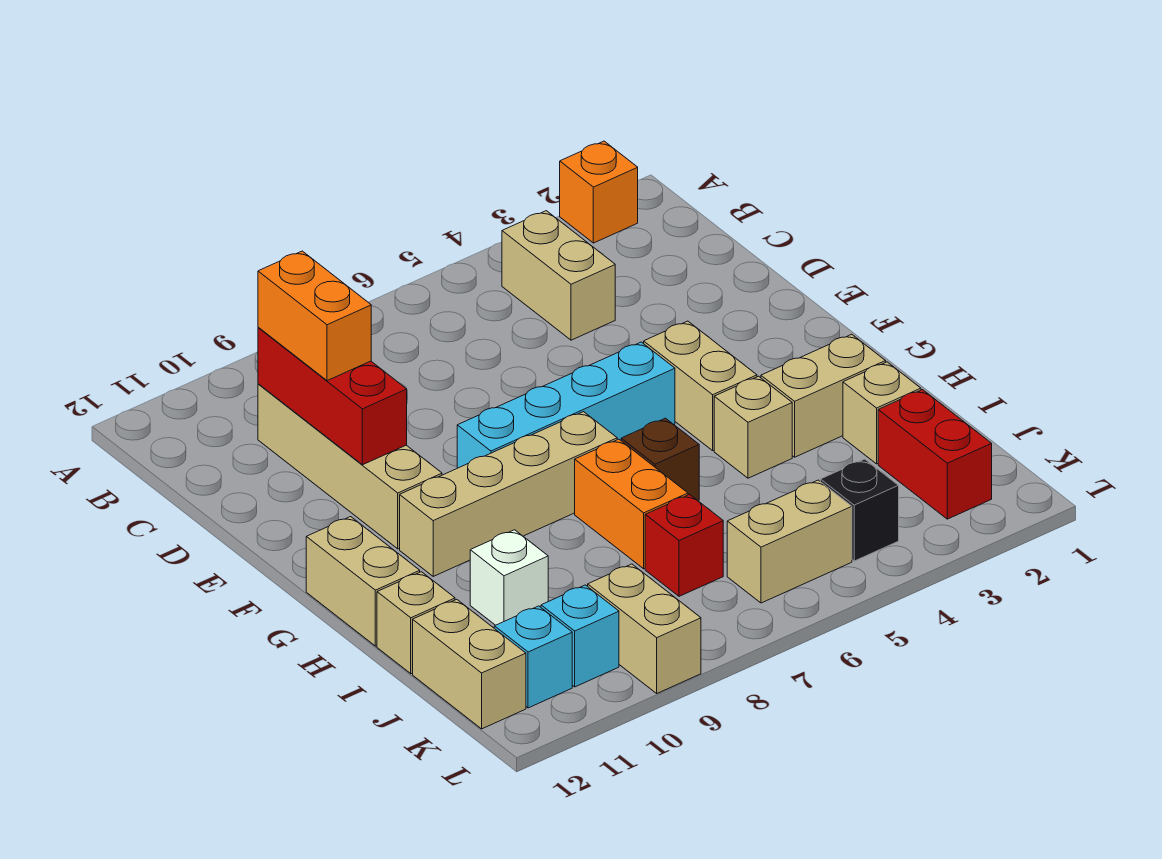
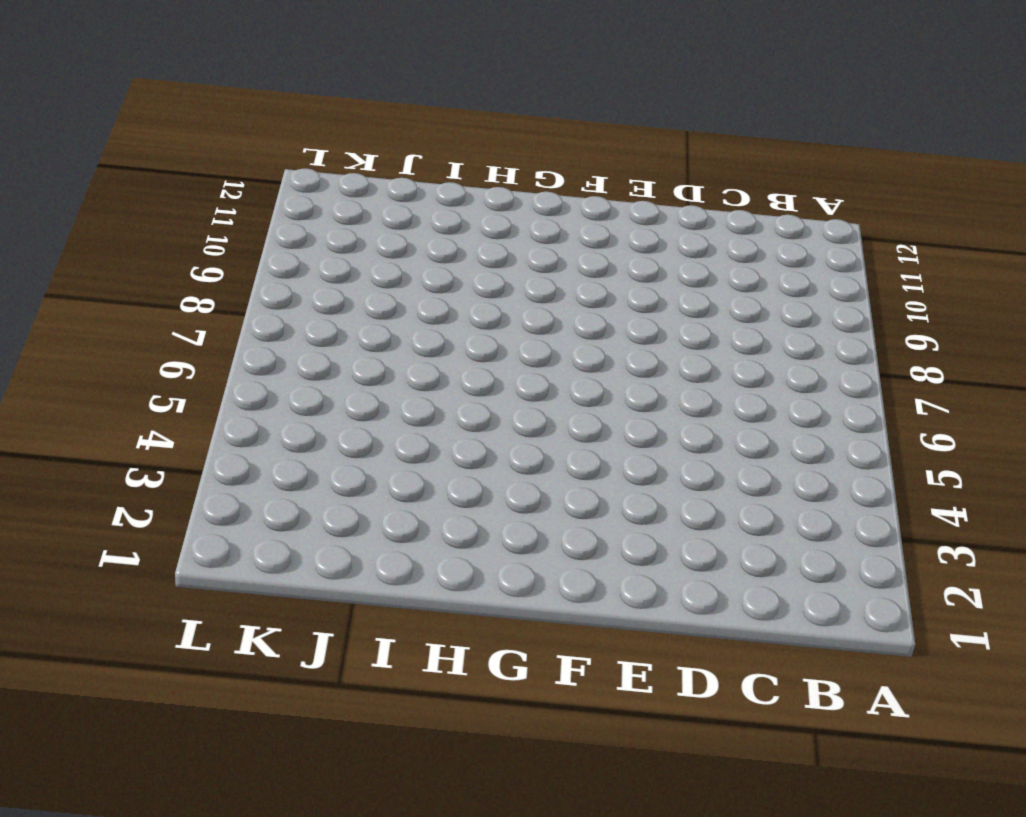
none -> orange 1x1 brick [560,141,638,243]
none -> tan 1x2 brick [502,211,615,340]
none -> tan 1x4 brick [258,384,442,549]

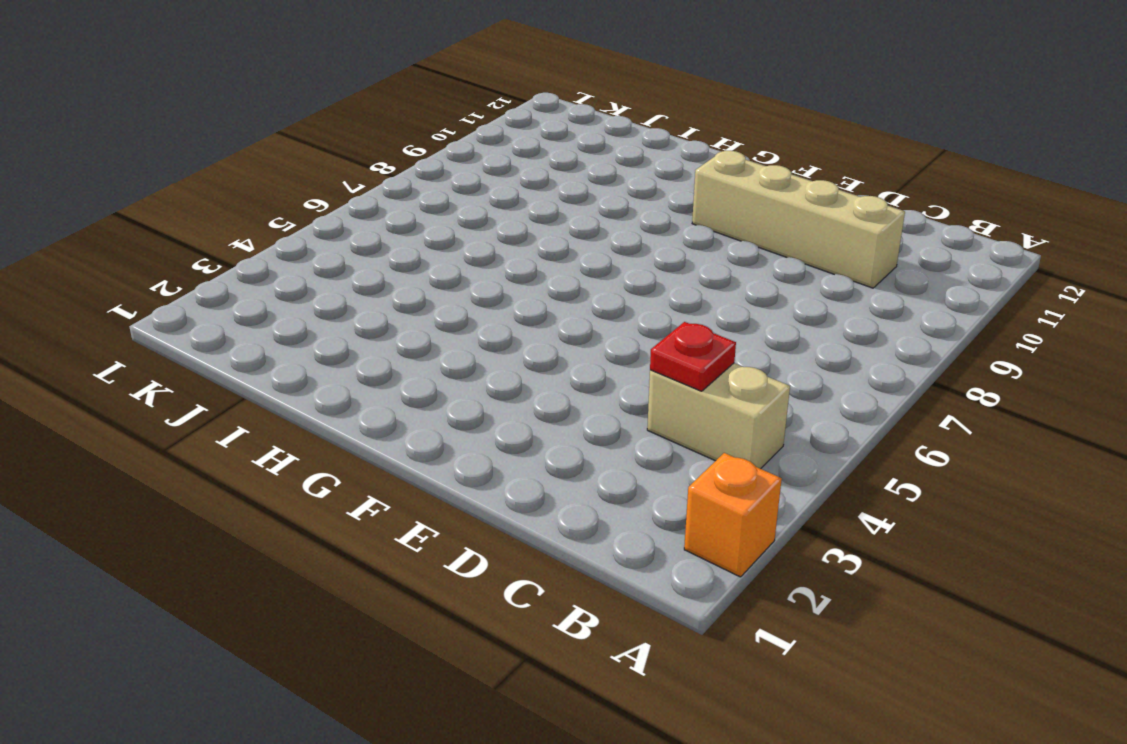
red 1x1 plate [650,322,736,391] -> none
none -> tan 1x2 brick [644,321,757,450]
none -> cyan 1x4 brick [457,342,675,468]
none -> tan 1x4 brick [400,412,617,576]

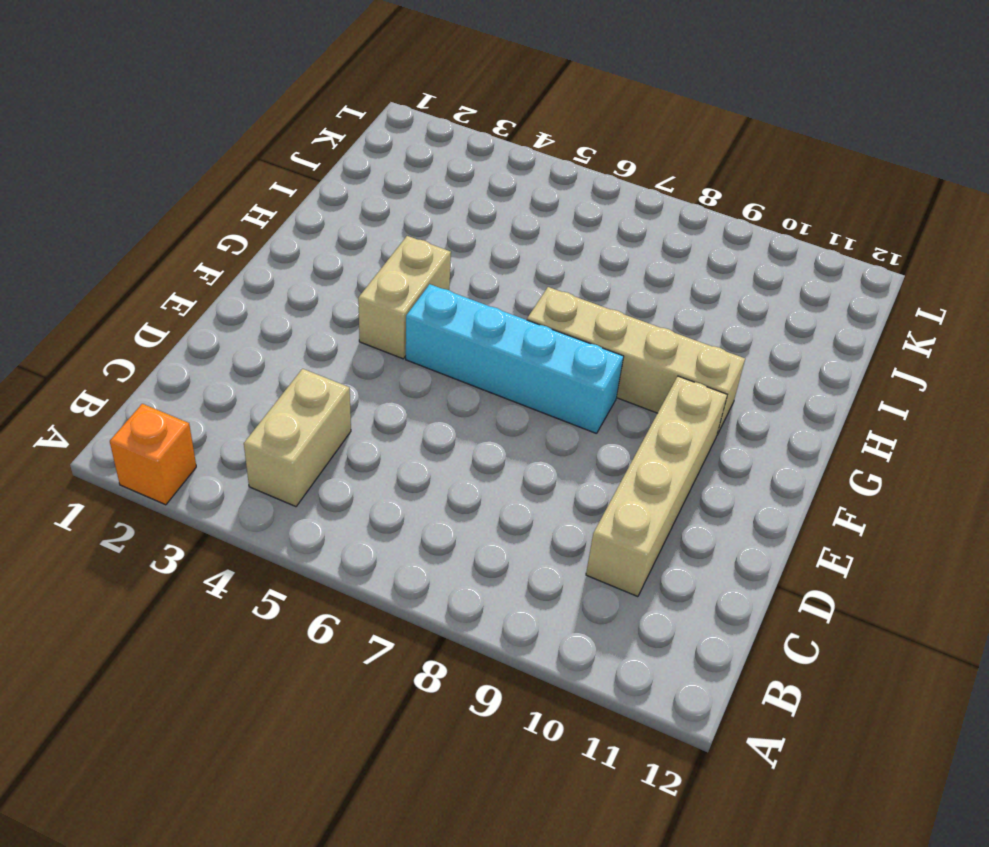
none -> tan 1x2 brick [306,517,420,646]
none -> tan 1x2 brick [761,334,886,457]
none -> tan 1x1 brick [714,376,792,478]

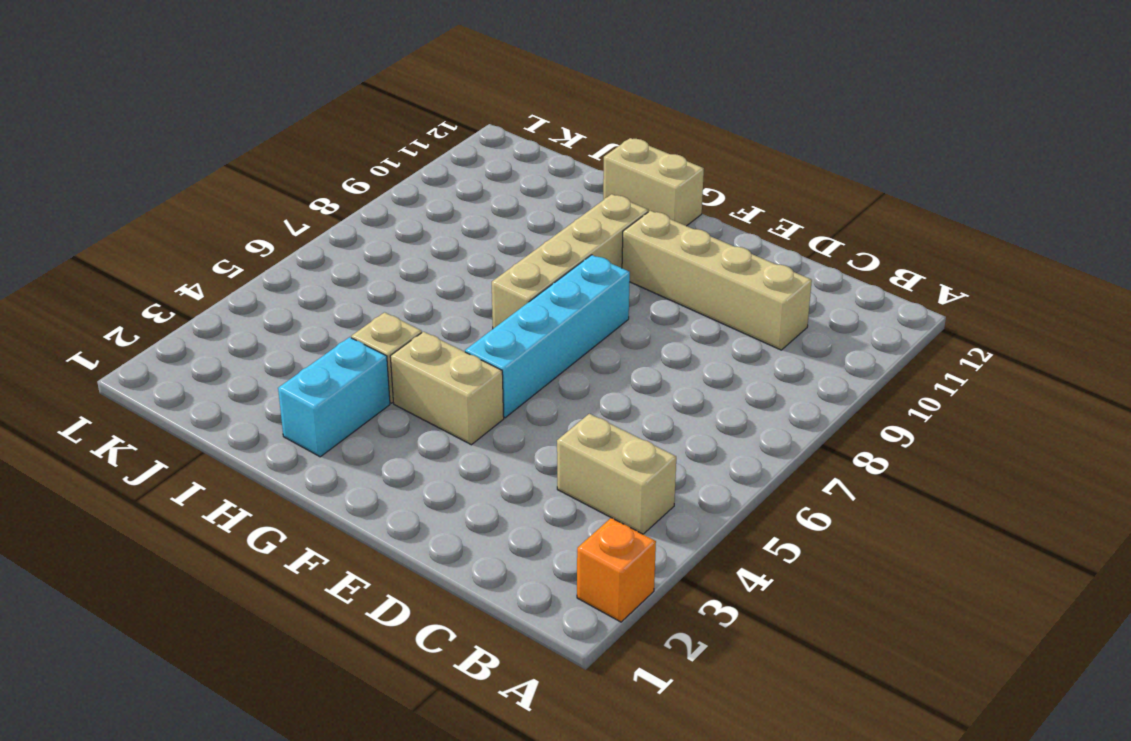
cyan 1x2 brick [278,337,390,457] -> tan 1x2 brick [761,334,886,457]
none -> brown 1x1 brick [621,418,699,501]
none -> orange 1x2 brick [575,439,688,569]
none -> tan 1x1 brick [843,362,921,464]

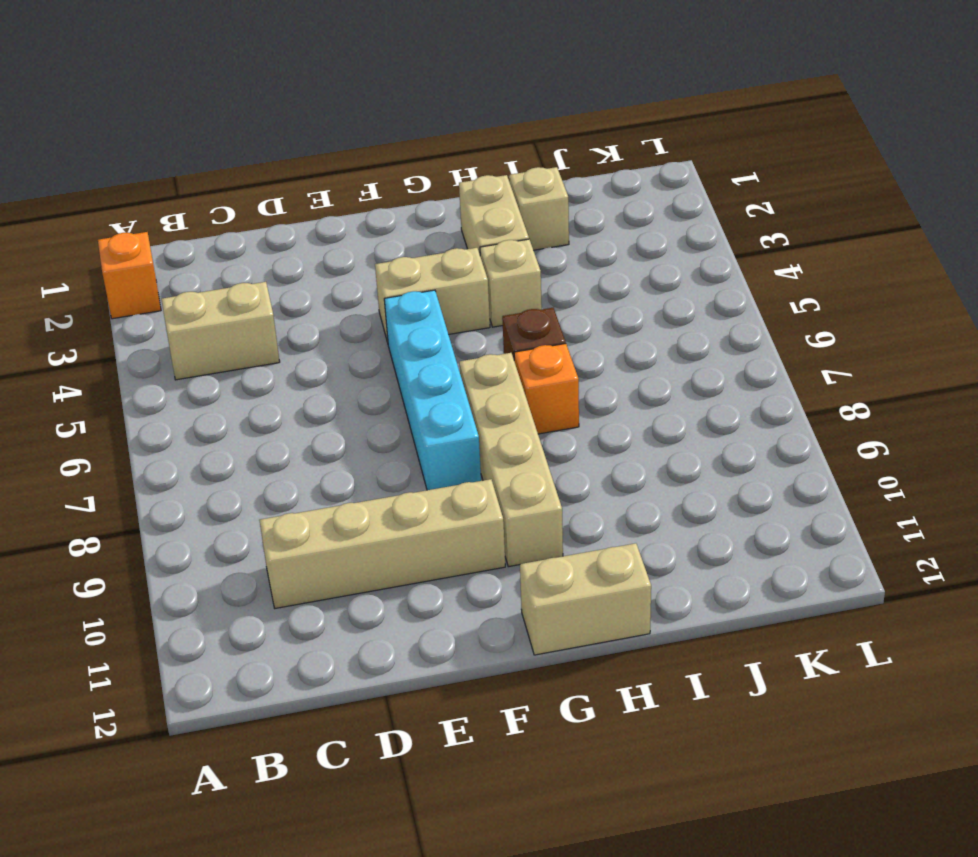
orange 1x1 brick [514,344,579,434] -> orange 1x2 brick [575,439,688,569]
none -> white 1x1 brick [470,530,548,625]
none -> tan 1x1 brick [377,572,455,674]
none -> red 1x2 brick [878,390,992,519]

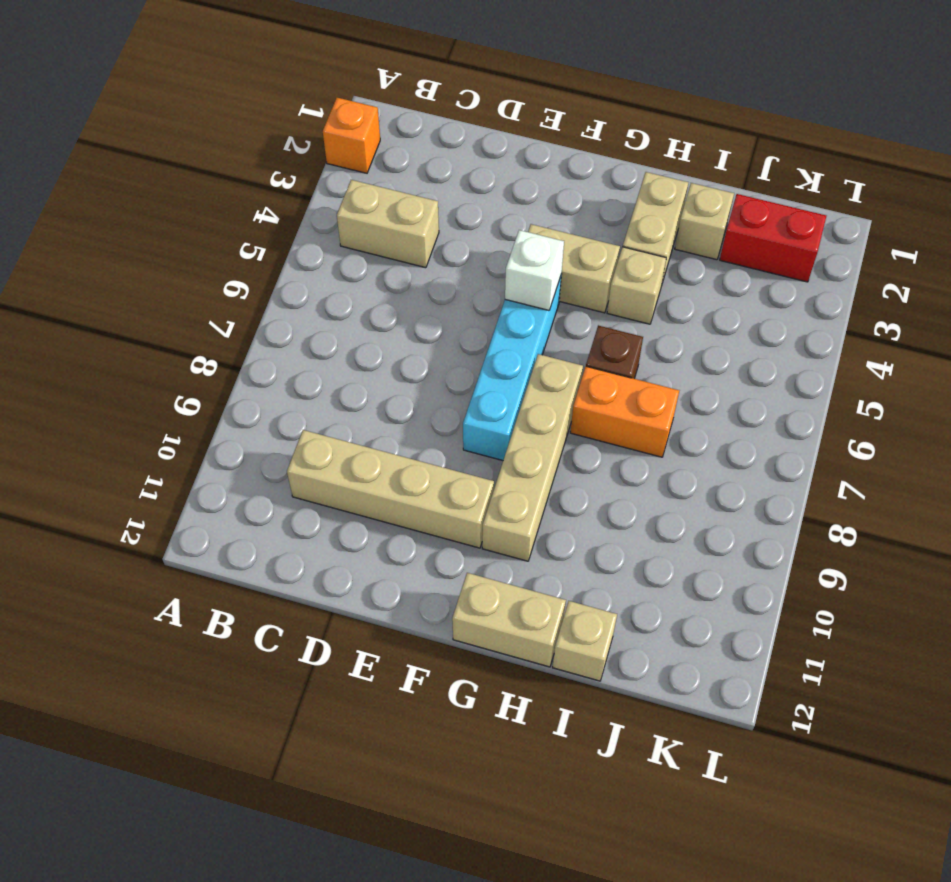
white 1x1 brick [505,230,564,310] -> white 1x1 brick moved to [470,530,548,625]
none -> red 1x1 brick [645,494,723,596]
none -> tan 1x2 brick [413,599,526,729]
none -> black 1x1 brick [820,459,899,561]

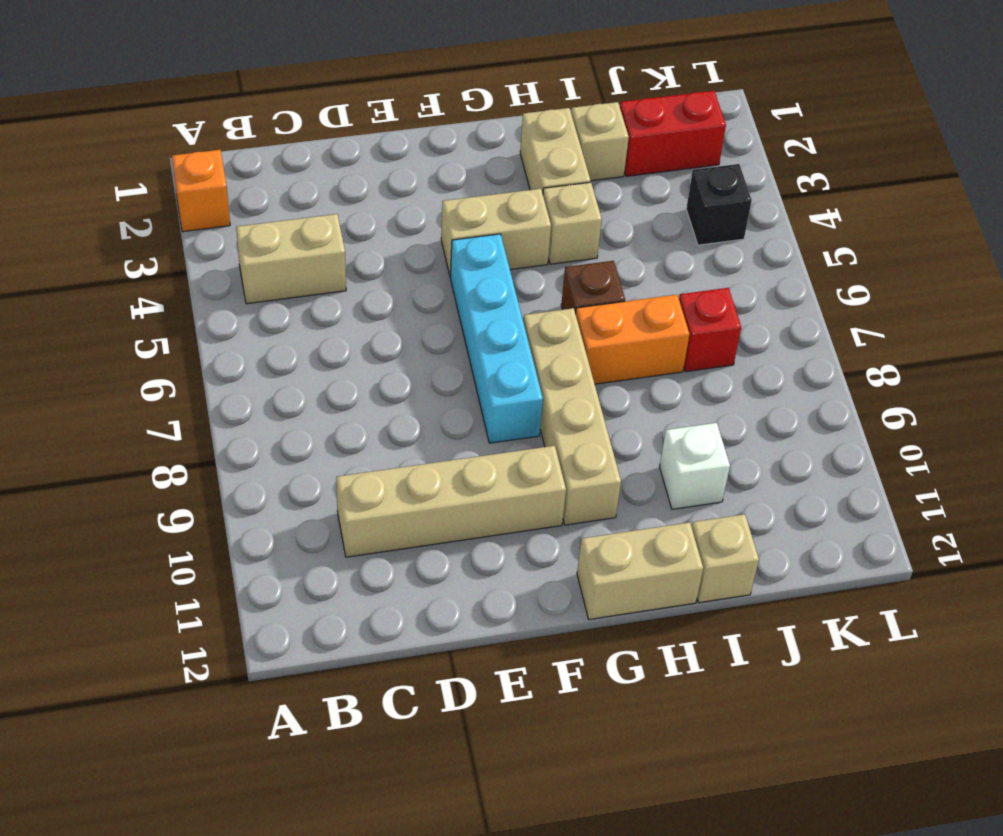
none -> tan 1x2 brick [413,599,526,729]
none -> tan 1x2 brick [727,480,852,603]
none -> tan 1x2 brick [588,564,701,693]

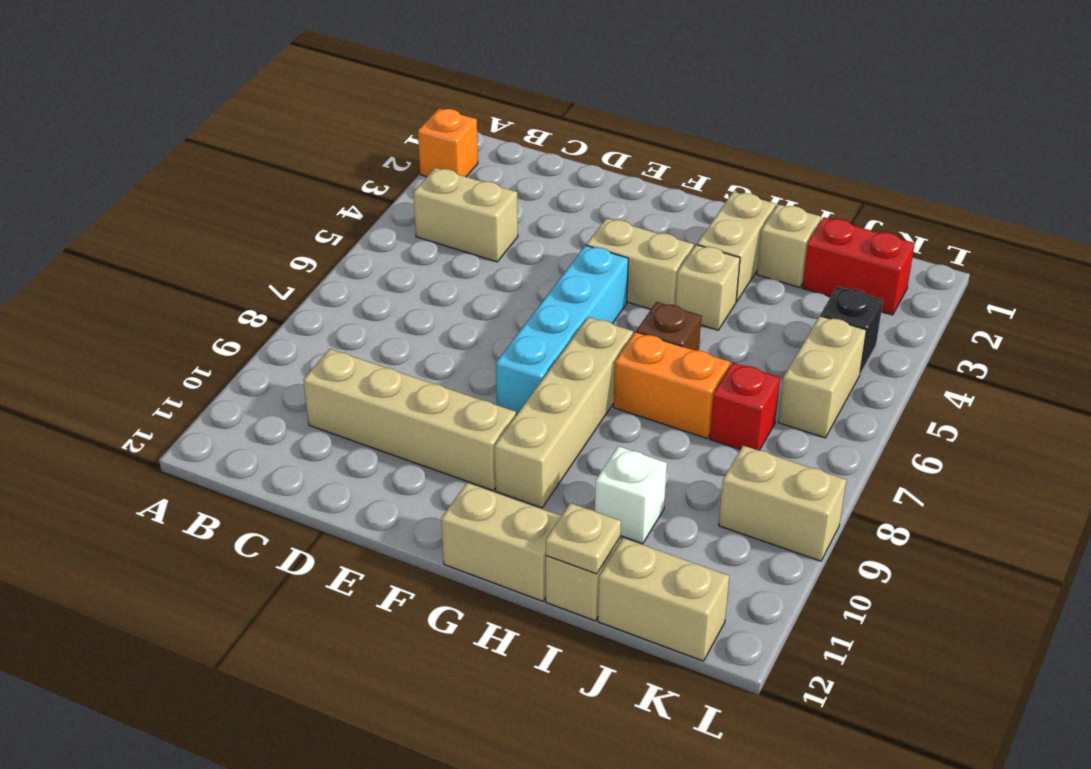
tan 1x1 plate [546,503,621,574] -> none
none -> cyan 1x1 brick [541,585,619,687]
none -> cyan 1x1 brick [494,606,572,708]
none -> red 1x3 brick [258,327,407,465]

